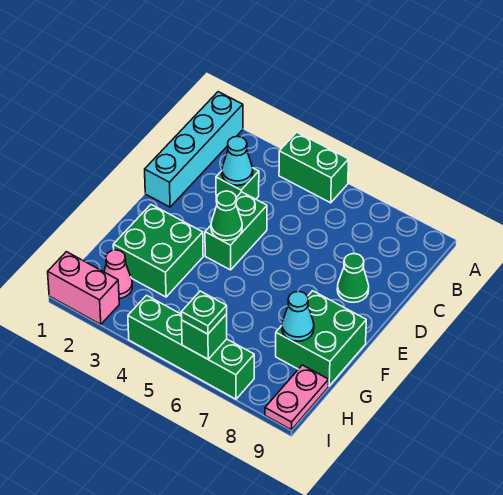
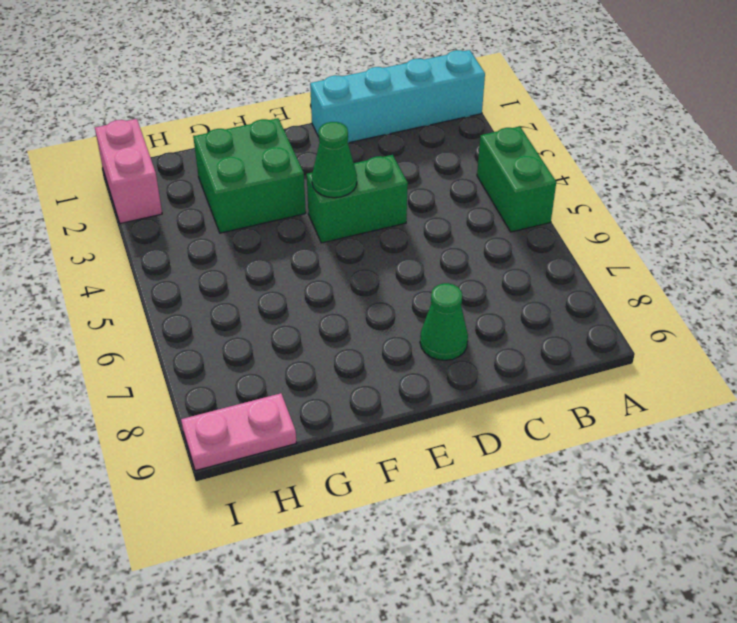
none -> green 1x1 brick [216,168,259,202]
none -> green 2x2 brick [276,291,366,386]
none -> pink 1x1 cone [104,250,132,299]

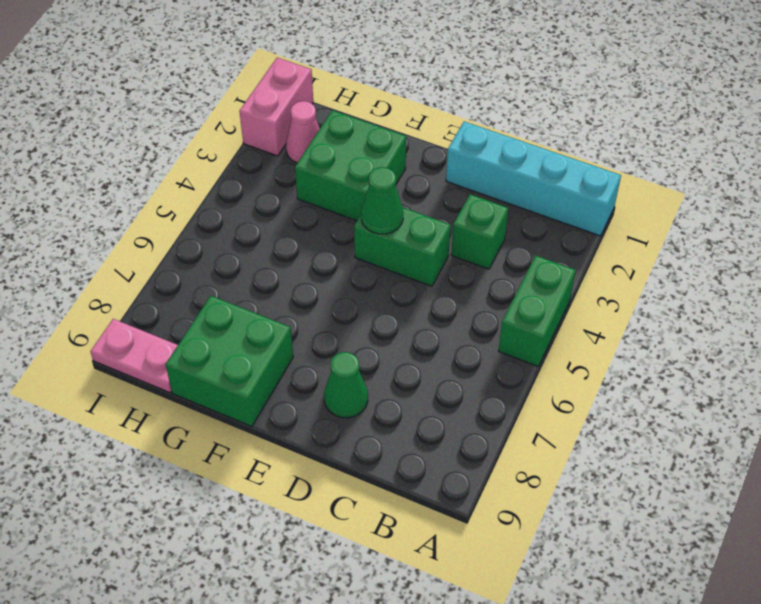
none -> green 1x4 brick [128,295,254,399]
none -> cyan 1x1 cone [222,137,253,185]
none -> cyan 1x1 cone [282,292,314,341]

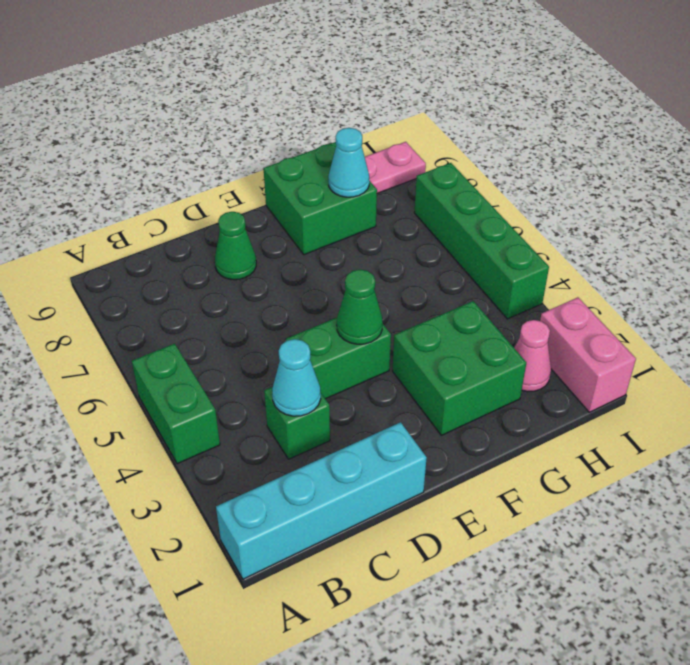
none -> green 1x1 brick [182,314,227,359]
none -> green 1x1 plate [181,291,227,334]

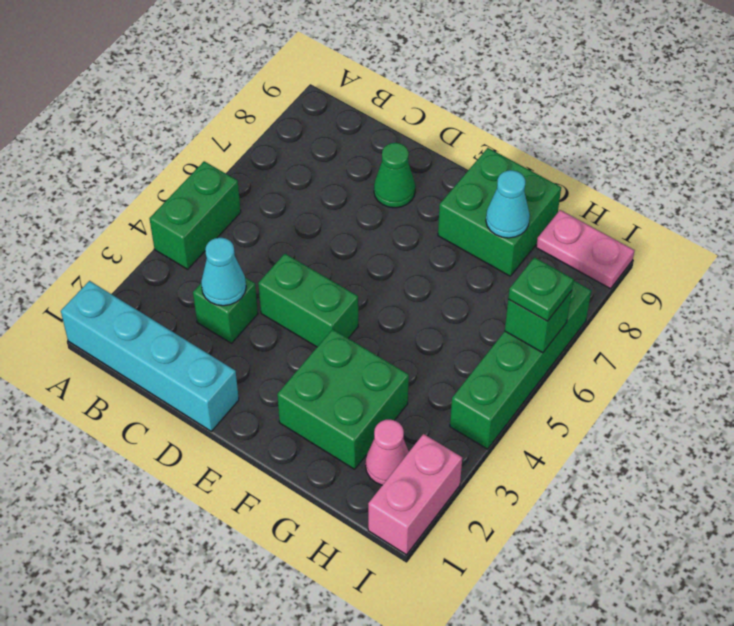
none -> green 1x1 cone [211,191,242,240]

